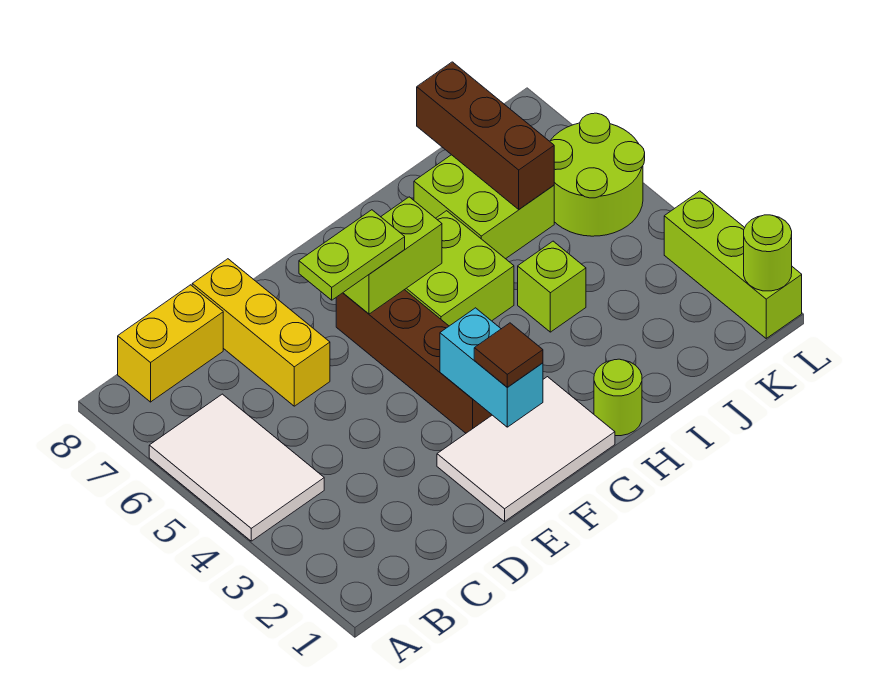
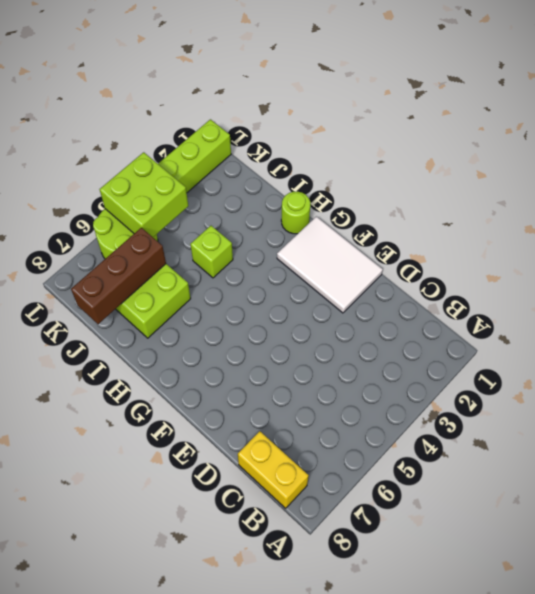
lime 2x2 brick [100,152,188,237] -> lime 2x2 brick moved to [405,211,514,326]
none -> white 2x3 tile [149,394,324,541]
none -> yellow 1x3 brick [192,259,330,406]
none -> brown 1x4 brick [336,290,492,433]

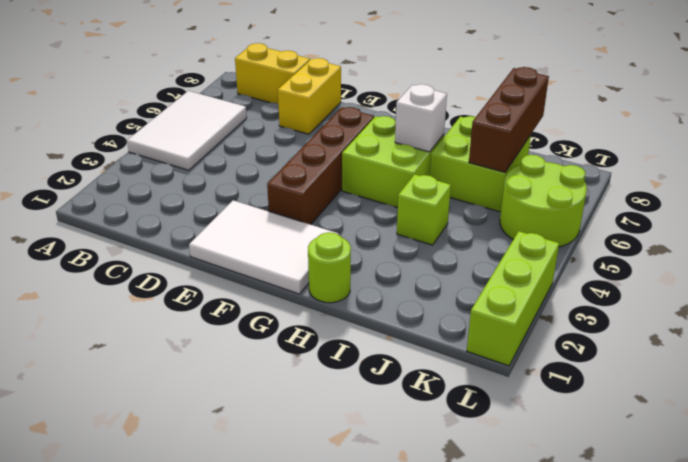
yellow 1x2 brick [278,58,341,134] -> yellow 1x3 brick [192,259,330,406]
white 1x1 brick [395,84,447,152] -> none
none -> cyan 1x2 brick [440,308,543,427]
none -> lime 1x2 brick [343,197,442,314]
none -> lime 1x1 round brick [744,215,792,291]

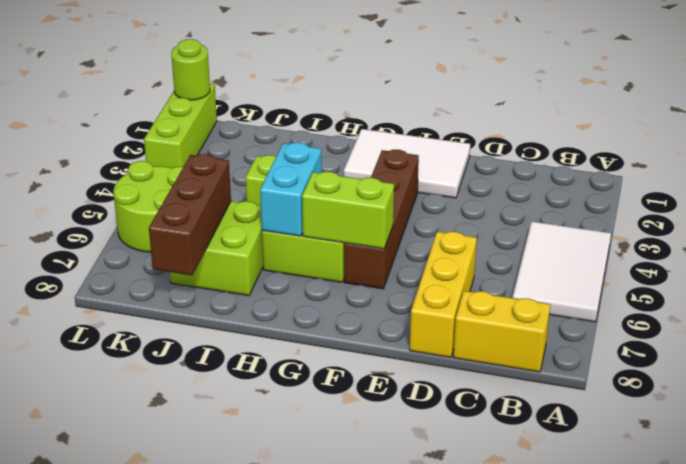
cyan 1x2 brick [260,142,322,236] -> cyan 1x2 brick moved to [440,308,543,427]
none -> lime 1x1 round brick [594,359,642,436]
none -> lime 1x2 plate [299,210,405,300]
none -> brown 1x1 tile [474,323,543,387]

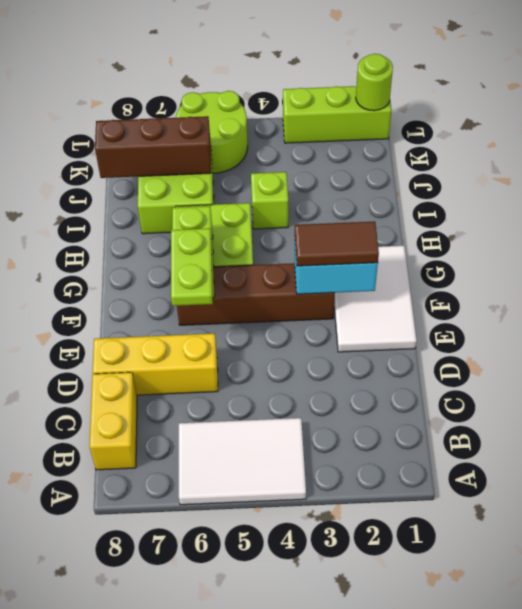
brown 1x2 tile [295,222,379,266] -> brown 1x1 tile [474,323,543,387]
none -> lime 1x1 round brick [594,359,642,436]

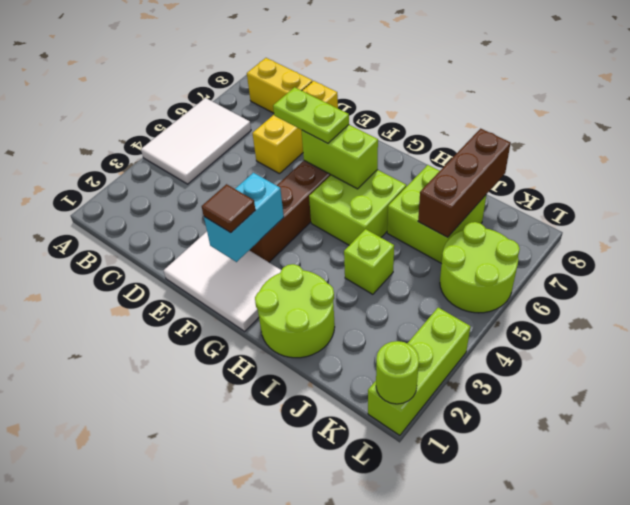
lime 2x2 round brick [255,264,335,358] -> lime 1x1 round brick [594,359,642,436]

